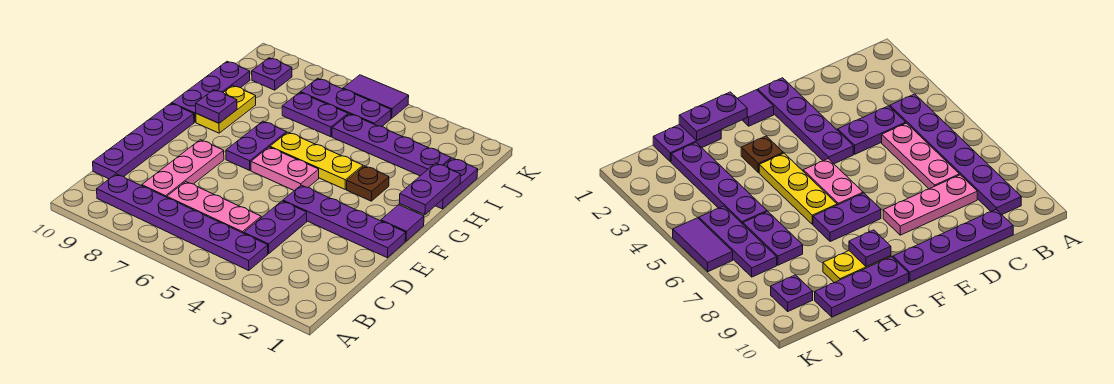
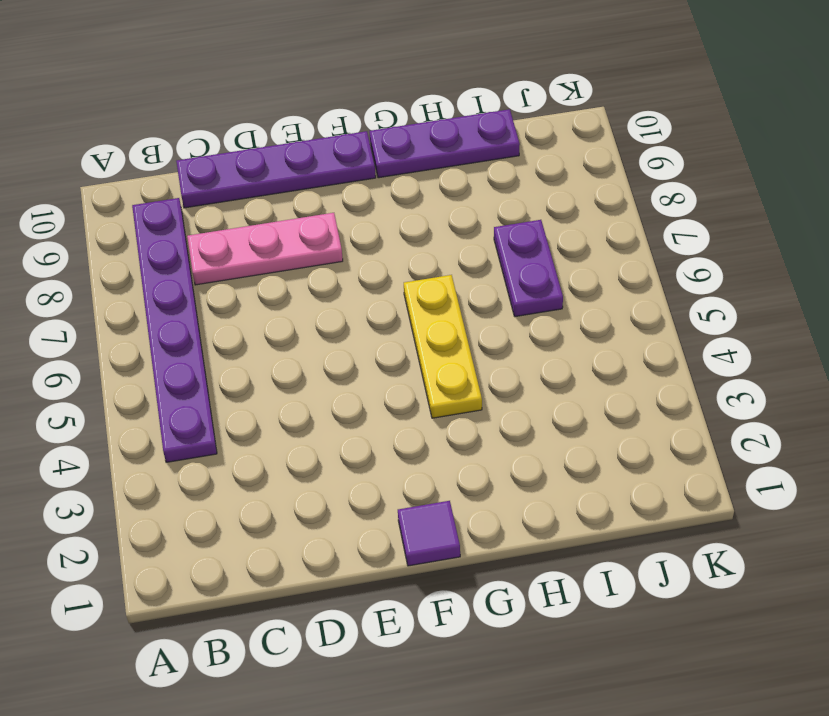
none -> purple 1x2 plate [244,201,307,254]
none -> pink 1x3 plate [167,182,261,233]
none -> purple 1x4 plate [283,185,406,258]

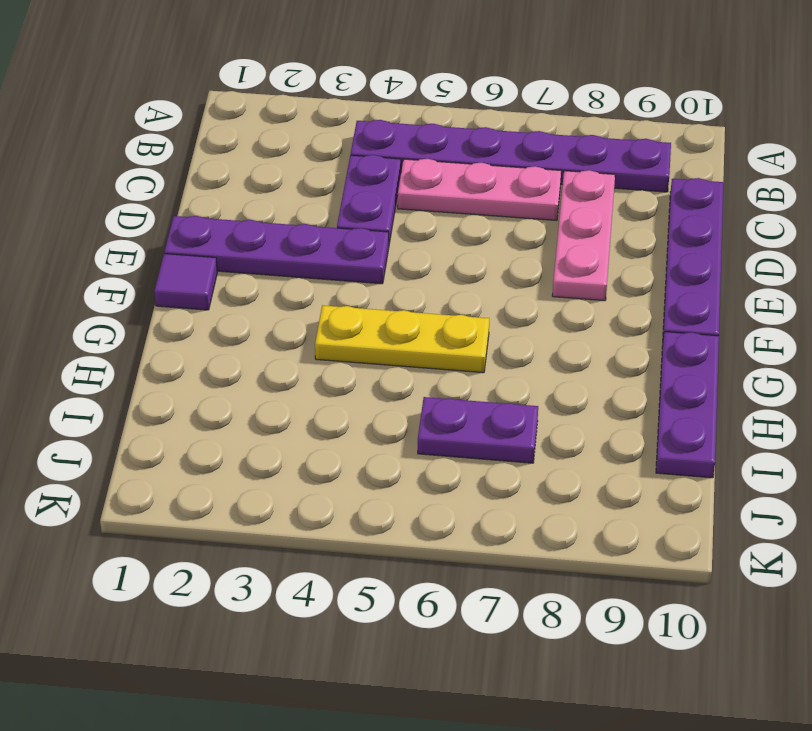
none -> pink 1x2 plate [251,147,319,191]
none -> purple 1x2 plate [226,121,287,170]
none -> brown 1x1 plate [347,166,389,201]

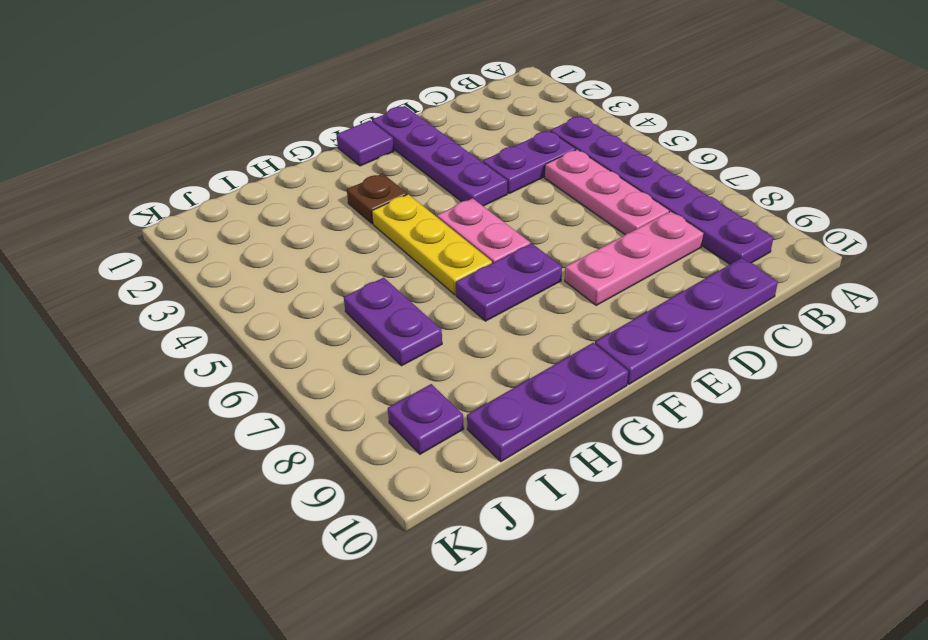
none -> yellow 1x2 plate [196,86,256,133]
none -> purple 1x2 plate [436,158,478,209]
none -> purple 1x4 plate [332,114,451,176]

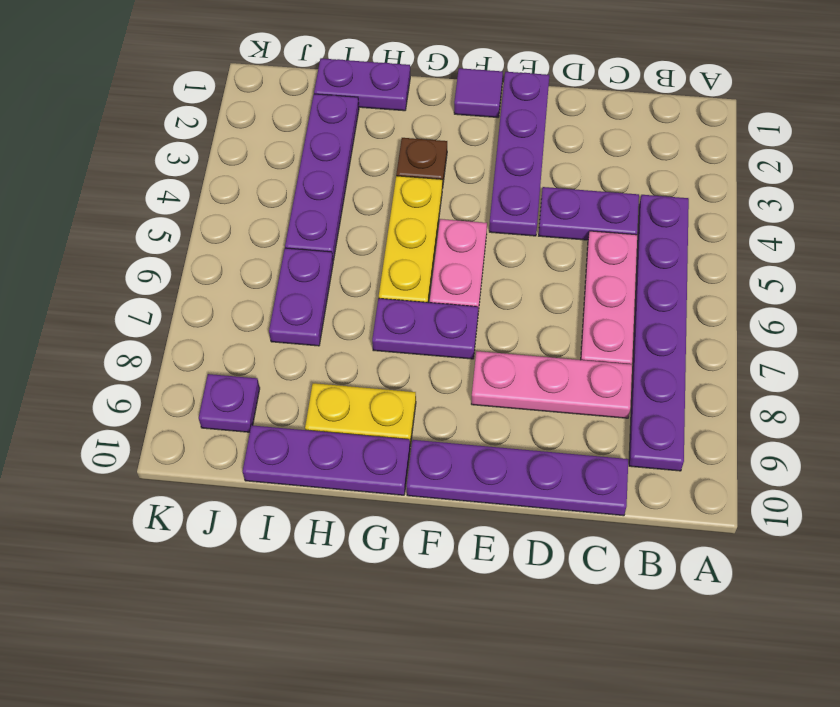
none -> purple 1x3 plate [300,78,391,127]
none -> purple 1x2 tile [343,75,409,118]
none -> purple 1x2 plate [400,163,461,215]

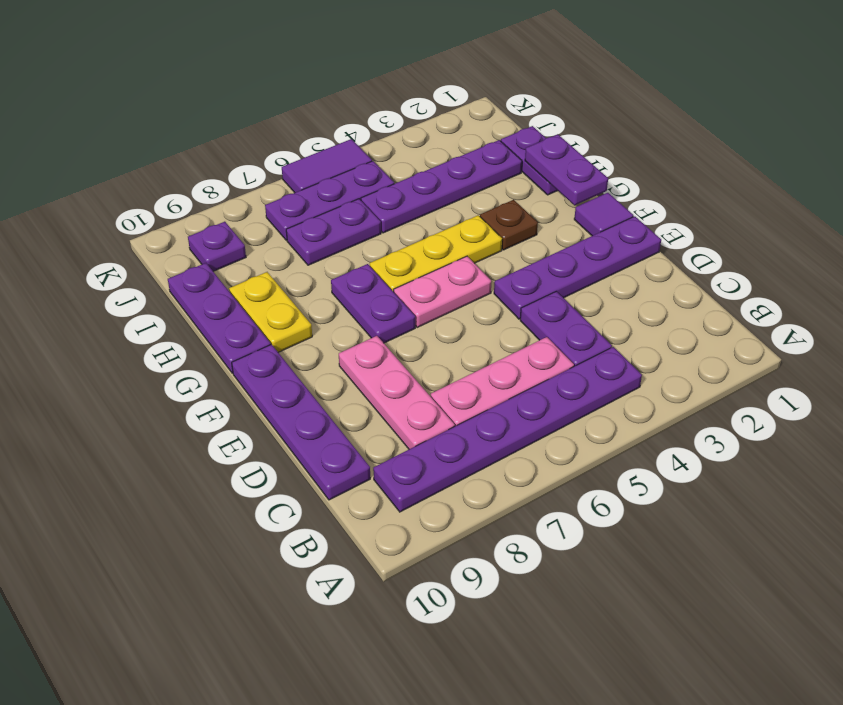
none -> purple 1x1 plate [196,90,237,123]

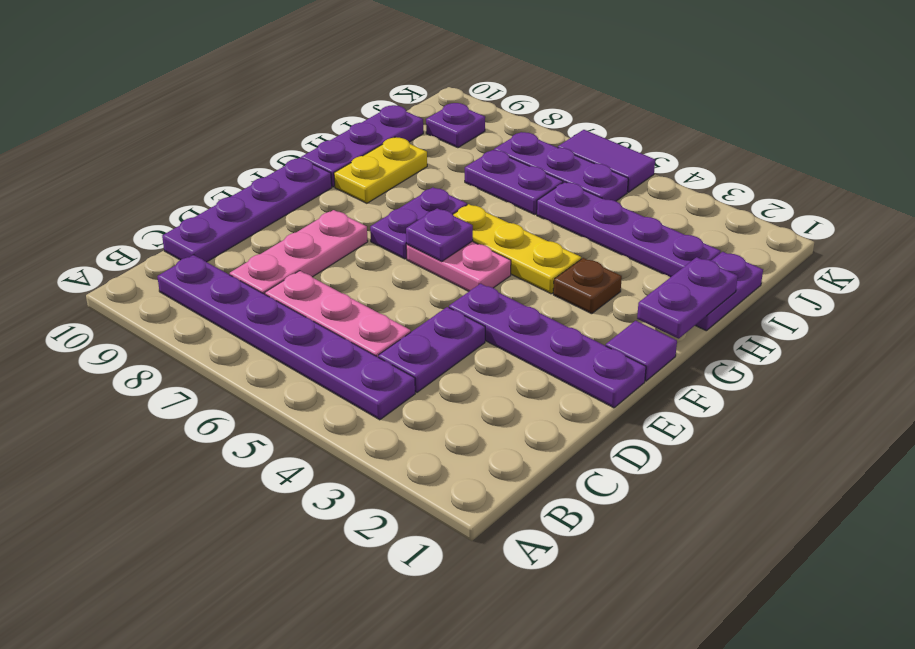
purple 1x1 plate [406,208,473,262] -> purple 1x1 plate moved to [196,90,237,123]

